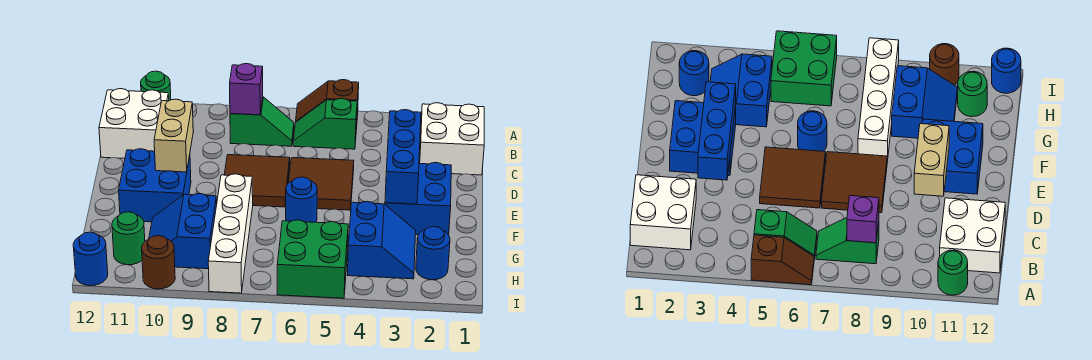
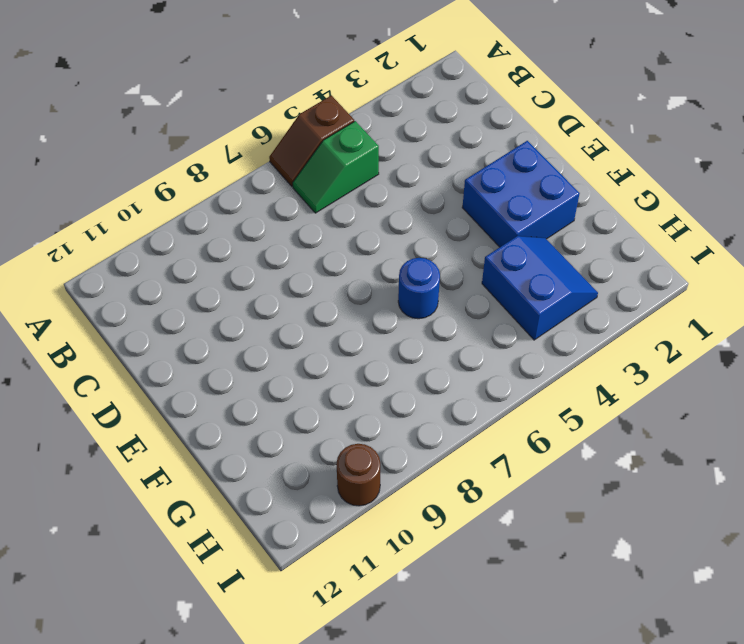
none -> green 1x1 round brick [141,71,171,101]
none -> white 2x2 brick [420,103,484,175]
none -> green 1x2 slope [230,97,294,146]

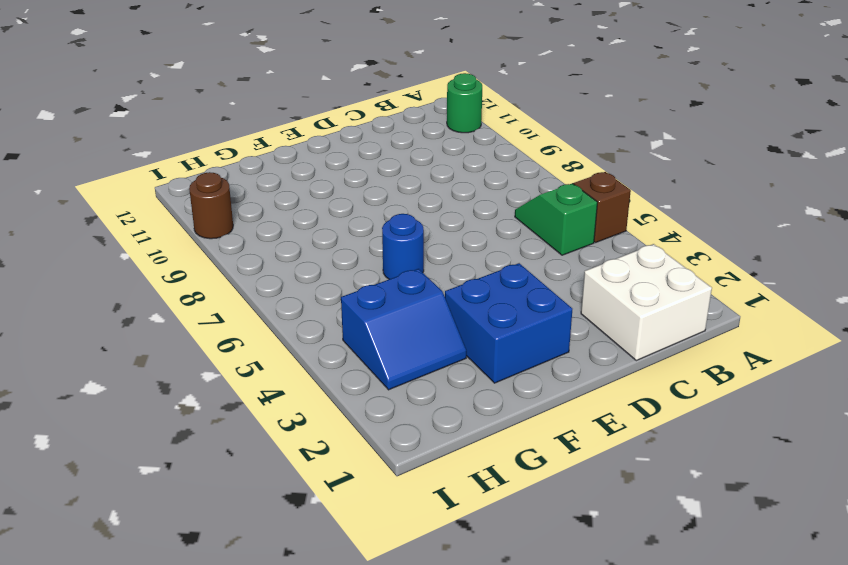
none -> green 1x2 slope [230,97,294,146]
none -> white 2x2 brick [99,89,169,158]
none -> brown 2x2 tile [289,158,354,210]

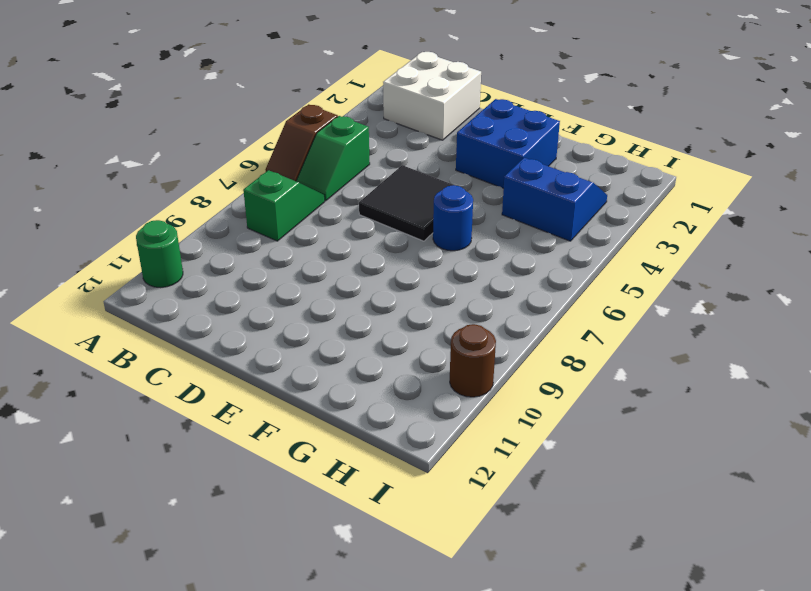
black 2x2 tile [359,165,466,241] -> brown 2x2 tile [289,158,354,210]
none -> white 2x2 brick [99,89,169,158]
none -> brown 2x2 tile [224,155,290,207]
none -> blue 2x2 brick [119,149,191,222]

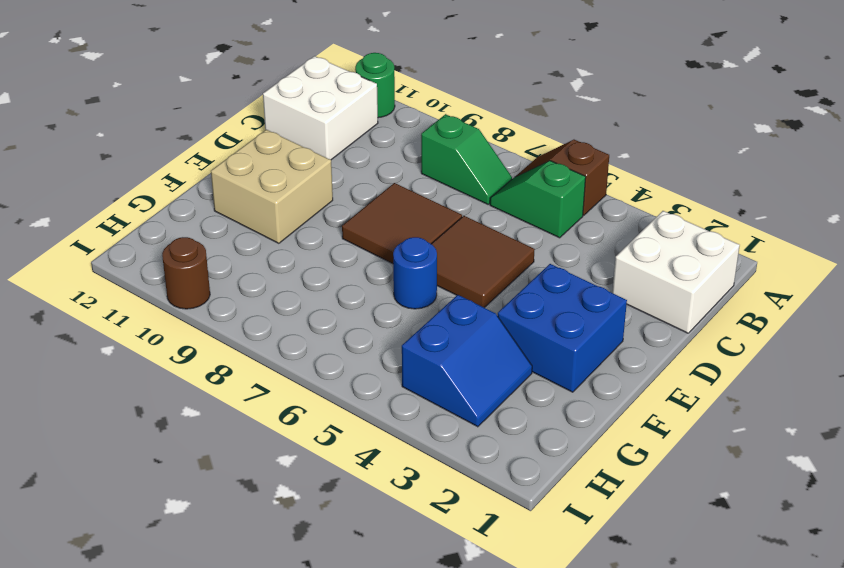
tan 2x2 brick [211,130,333,243] -> blue 2x2 brick [119,149,191,222]
none -> white 1x4 brick [208,174,253,293]
none -> blue 2x2 slope [149,194,217,269]
none -> blue 1x1 round brick [416,227,450,280]

